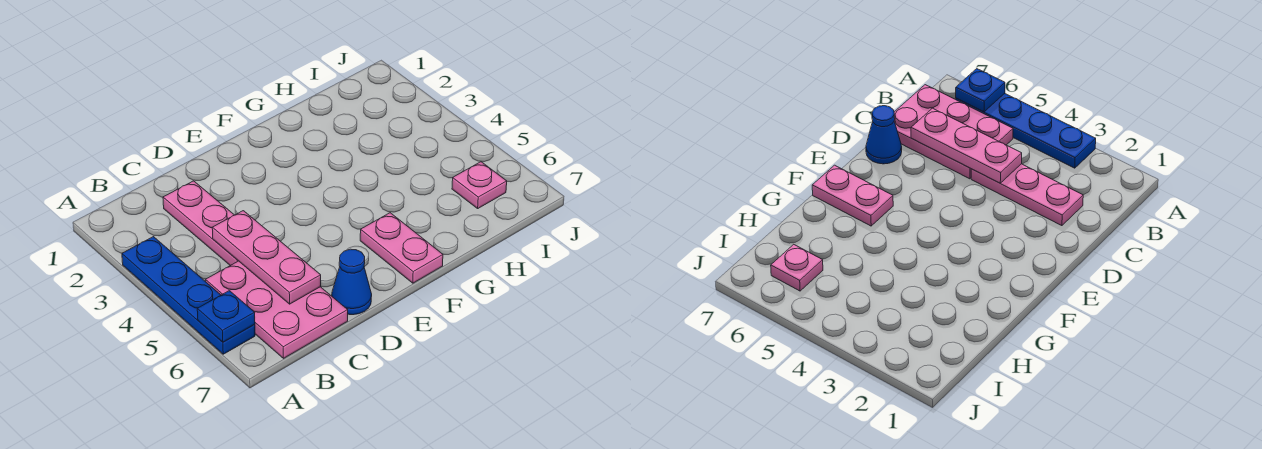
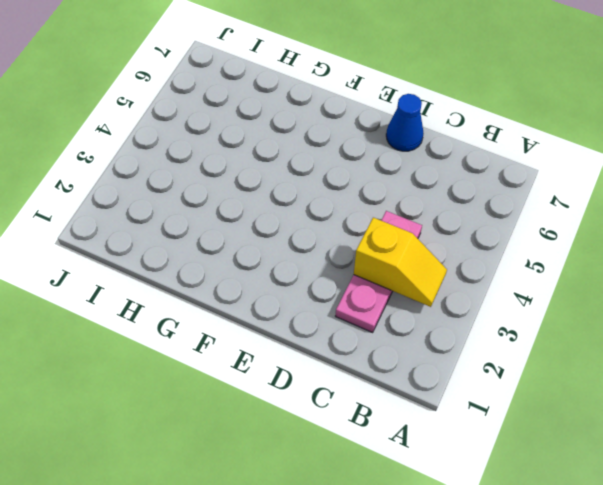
yellow 1x2 slope [354,217,447,307] -> none
none -> blue 1x4 plate [122,237,255,354]
none -> pink 2x3 plate [206,261,348,358]

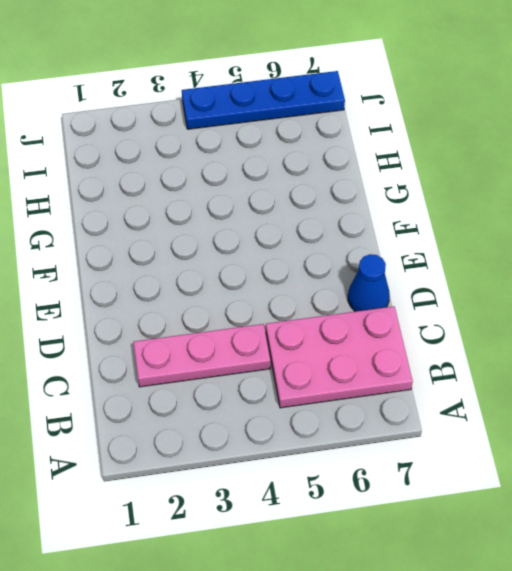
blue 1x4 plate [182,71,345,129] -> blue 1x4 plate moved to [122,237,255,354]
none -> pink 1x2 plate [360,213,443,283]
none -> pink 1x1 plate [452,162,507,208]

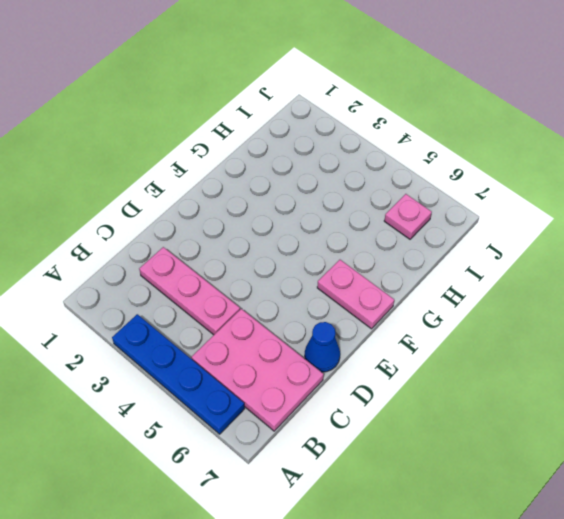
none -> blue 1x1 plate [197,291,255,342]
none -> pink 1x3 plate [212,211,321,304]

